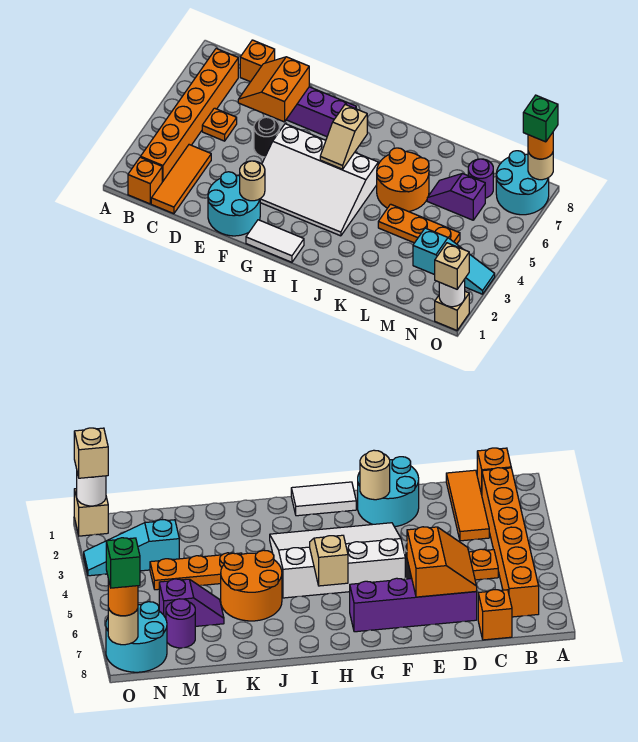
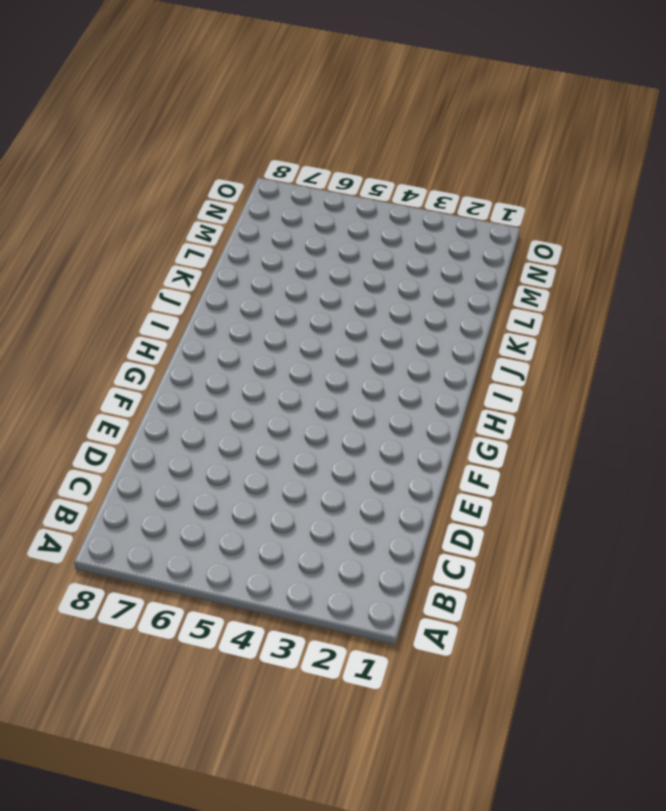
none -> orange 1x1 brick [128,157,162,204]
none -> orange 1x6 brick [141,49,238,182]
none -> orange 1x3 tile [151,145,211,214]

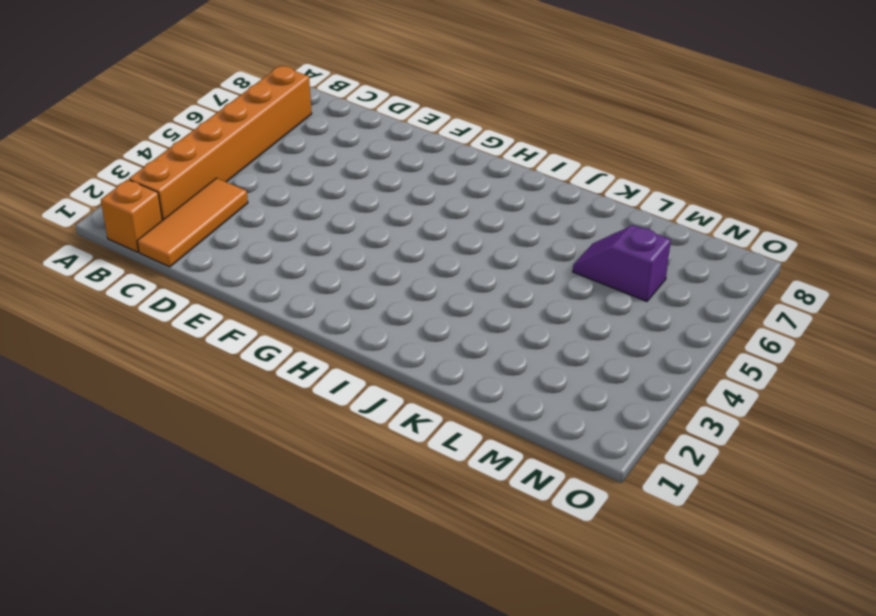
none -> orange 1x1 plate [202,108,237,141]
none -> orange 1x1 brick [240,40,275,82]
none -> purple 1x4 brick [286,87,356,137]

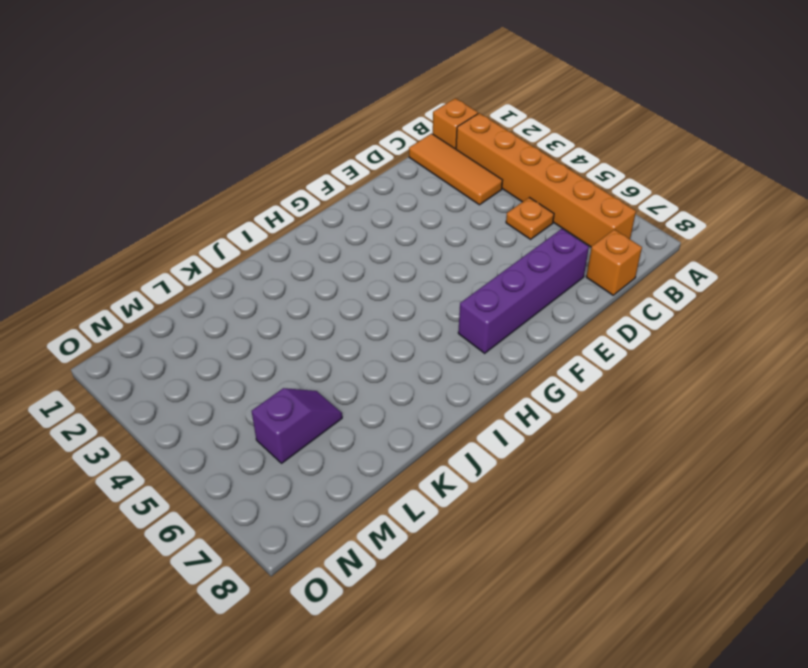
none -> cyan 2x2 round brick [208,172,260,236]
none -> black 1x1 round brick [254,117,279,157]
none -> white 3x4 slope [260,124,378,236]

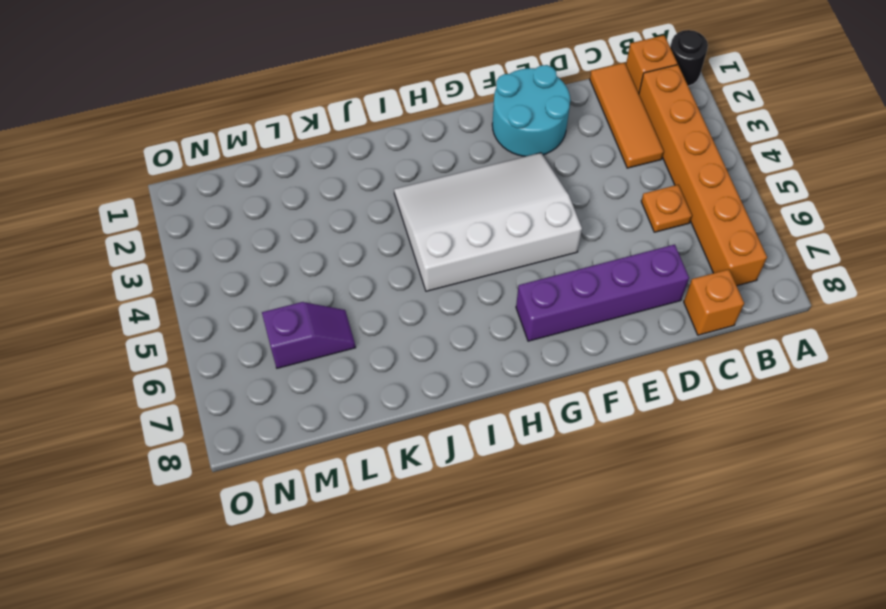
black 1x1 round brick [670,30,708,86] -> black 1x1 round brick moved to [254,117,279,157]
none -> white 1x2 tile [246,220,304,262]
none -> orange 2x2 round brick [377,148,429,212]
none -> orange 1x3 plate [378,204,460,244]

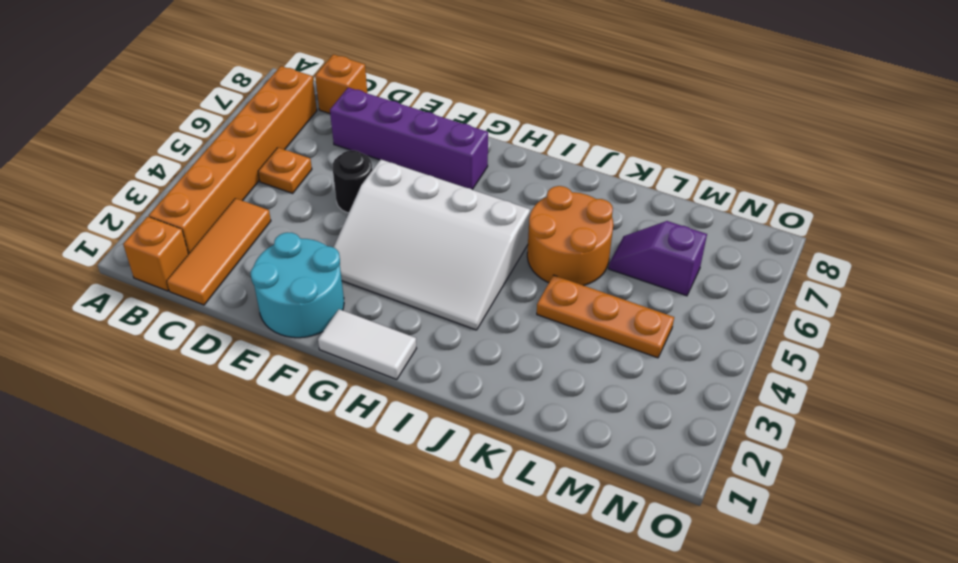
none -> cyan 1x3 slope [413,228,495,294]
none -> purple 1x1 round brick [468,159,493,198]
none -> cyan 2x2 round brick [496,151,549,215]

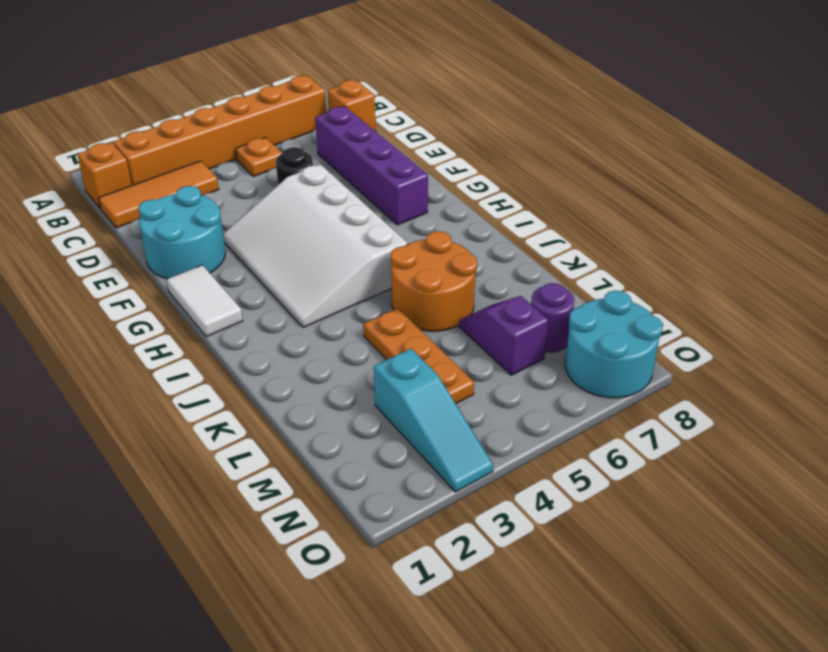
none -> tan 1x1 brick [435,292,469,330]
none -> orange 2x2 slope [238,57,309,122]
none -> tan 1x1 round brick [240,161,265,201]

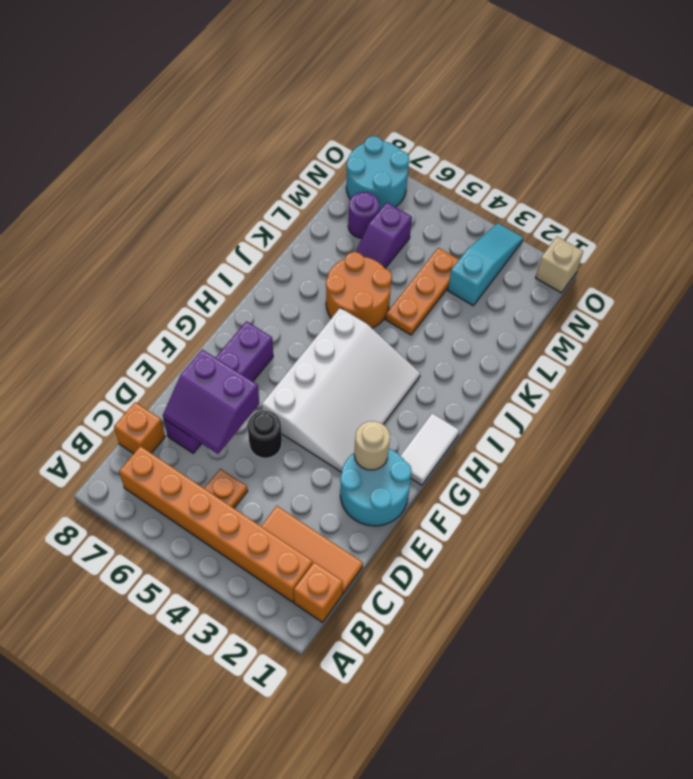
purple 2x2 slope [163,350,259,454] -> orange 2x2 slope [238,57,309,122]
none -> tan 1x2 slope [320,105,367,169]
none -> white 1x1 round brick [439,279,465,307]
none -> tan 1x1 round brick [528,152,553,180]

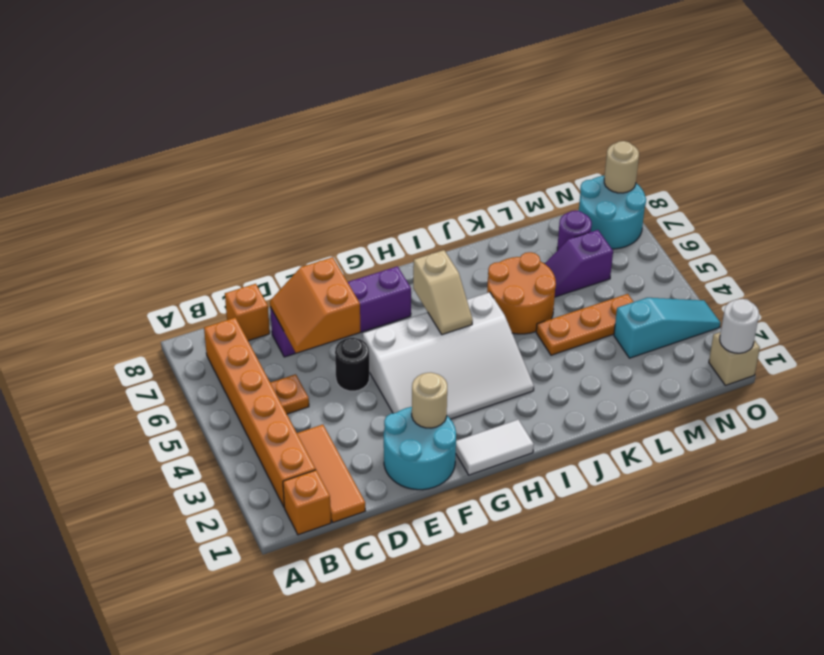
none -> tan 1x1 brick [435,243,469,289]
none -> orange 1x1 round brick [528,133,553,159]
none -> green 1x1 brick [523,95,558,142]

